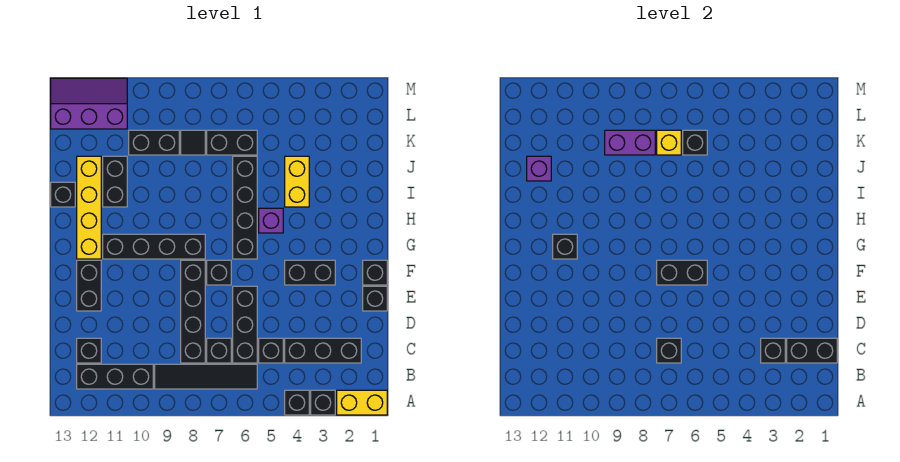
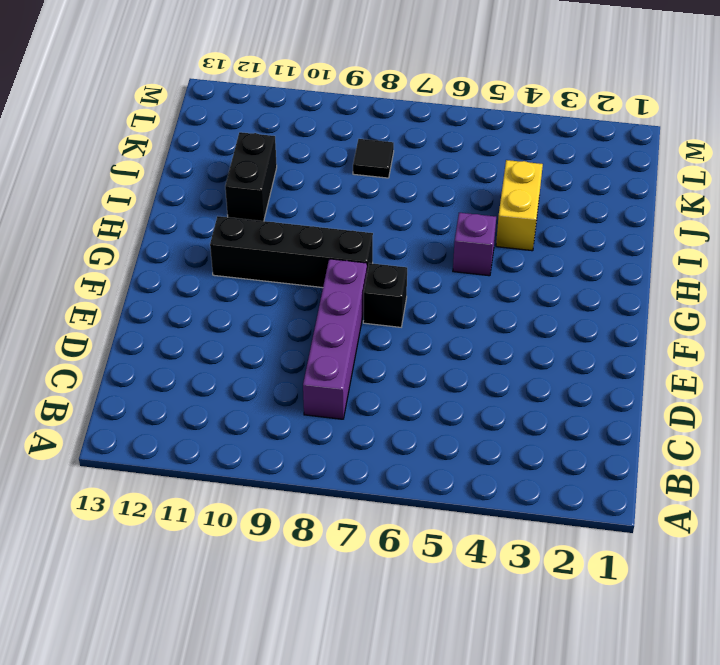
purple 1x4 brick [303,259,367,419] -> black 1x4 brick [181,260,205,363]
none -> yellow 1x2 brick [337,390,387,415]
none -> black 1x1 brick [311,390,335,415]
none -> black 1x1 brick [285,390,309,415]
none -> black 1x4 tile [155,364,257,389]

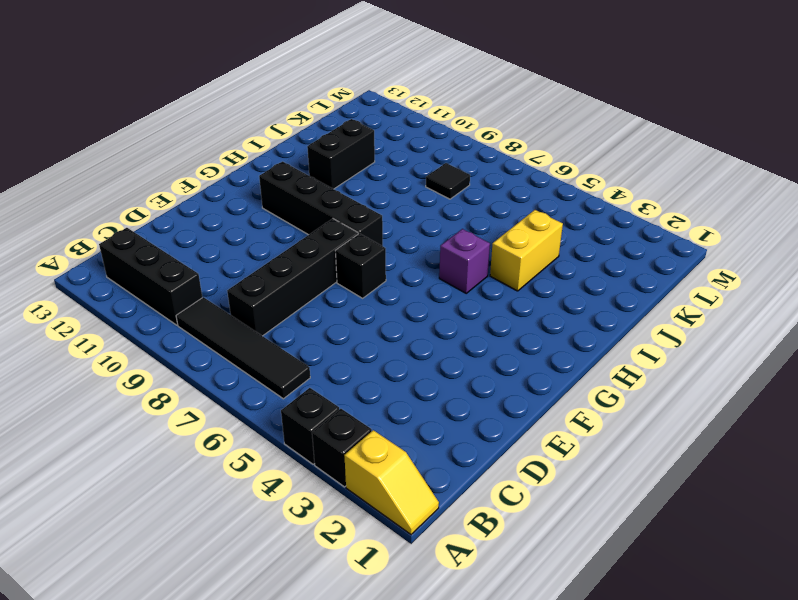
yellow 1x2 slope [344,430,439,535] -> yellow 1x2 brick [337,390,387,415]
none -> black 1x3 brick [285,338,361,363]
none -> black 1x1 brick [259,338,283,363]
none -> black 1x3 brick [233,286,257,363]
none -> black 1x1 brick [207,338,231,363]

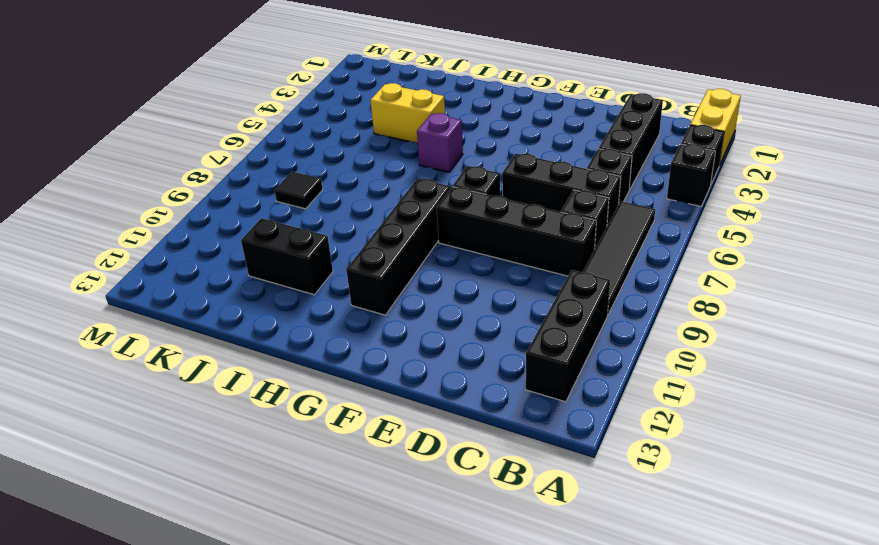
none -> black 1x1 brick [77,338,101,363]
none -> black 1x1 brick [363,286,387,311]
none -> black 1x2 brick [77,260,101,311]
none -> black 1x1 brick [363,260,387,285]

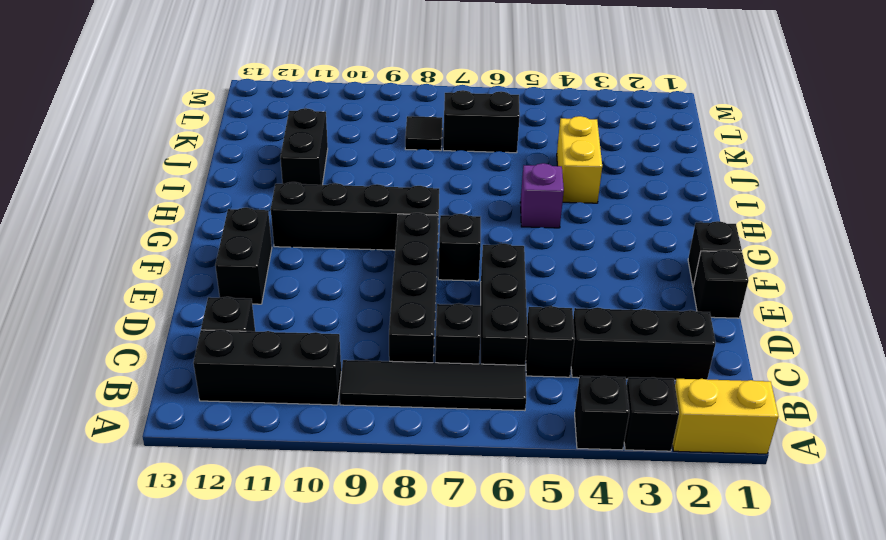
none -> black 1x2 brick [285,260,335,285]
none -> black 1x4 brick [233,156,257,259]
none -> yellow 1x4 brick [77,156,101,259]
none -> black 1x1 brick [51,182,75,207]

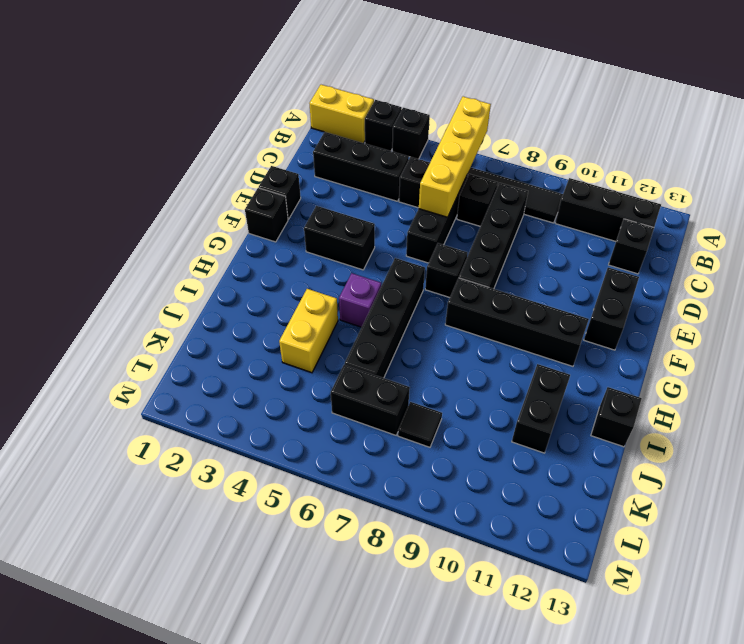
yellow 1x4 brick [419,97,491,217] -> yellow 1x4 brick moved to [77,156,101,259]
none -> black 1x2 brick [129,130,179,155]
none -> purple 2x3 slope [51,78,127,129]
none -> black 1x2 brick [787,338,837,363]
none -> black 1x1 brick [761,338,785,363]

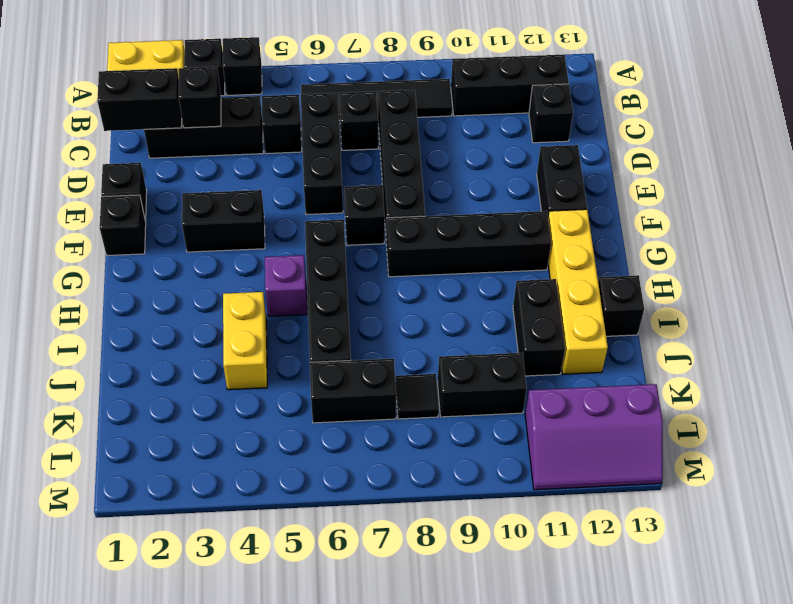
none -> black 1x1 brick [657,338,681,363]
none -> black 1x2 brick [657,260,707,285]
none -> black 1x1 brick [553,234,577,259]
none -> purple 1x1 brick [527,156,551,181]

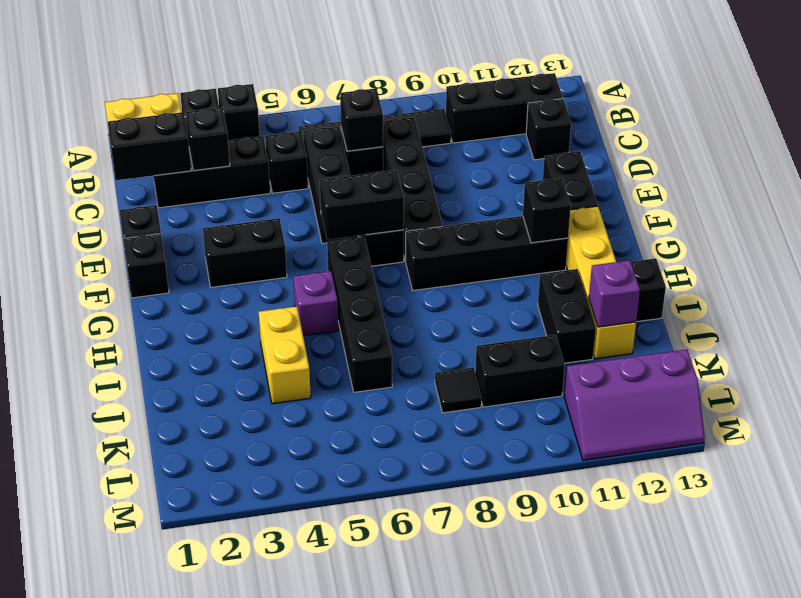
none -> black 1x2 brick [207,130,257,155]
none -> black 1x1 brick [683,130,707,155]
none -> yellow 1x1 brick [657,130,681,155]
none -> purple 1x2 brick [605,130,655,155]

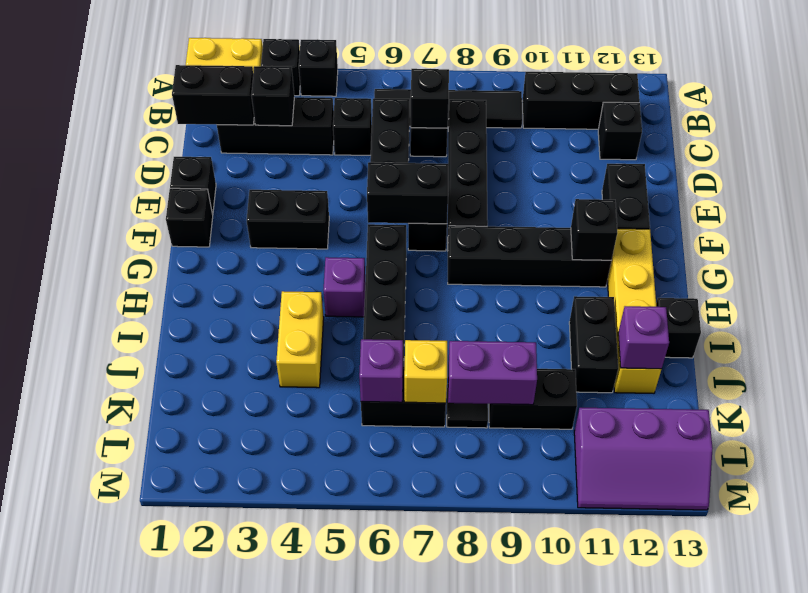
purple 1x1 brick [359,339,403,402] -> black 1x1 brick [683,130,707,155]

